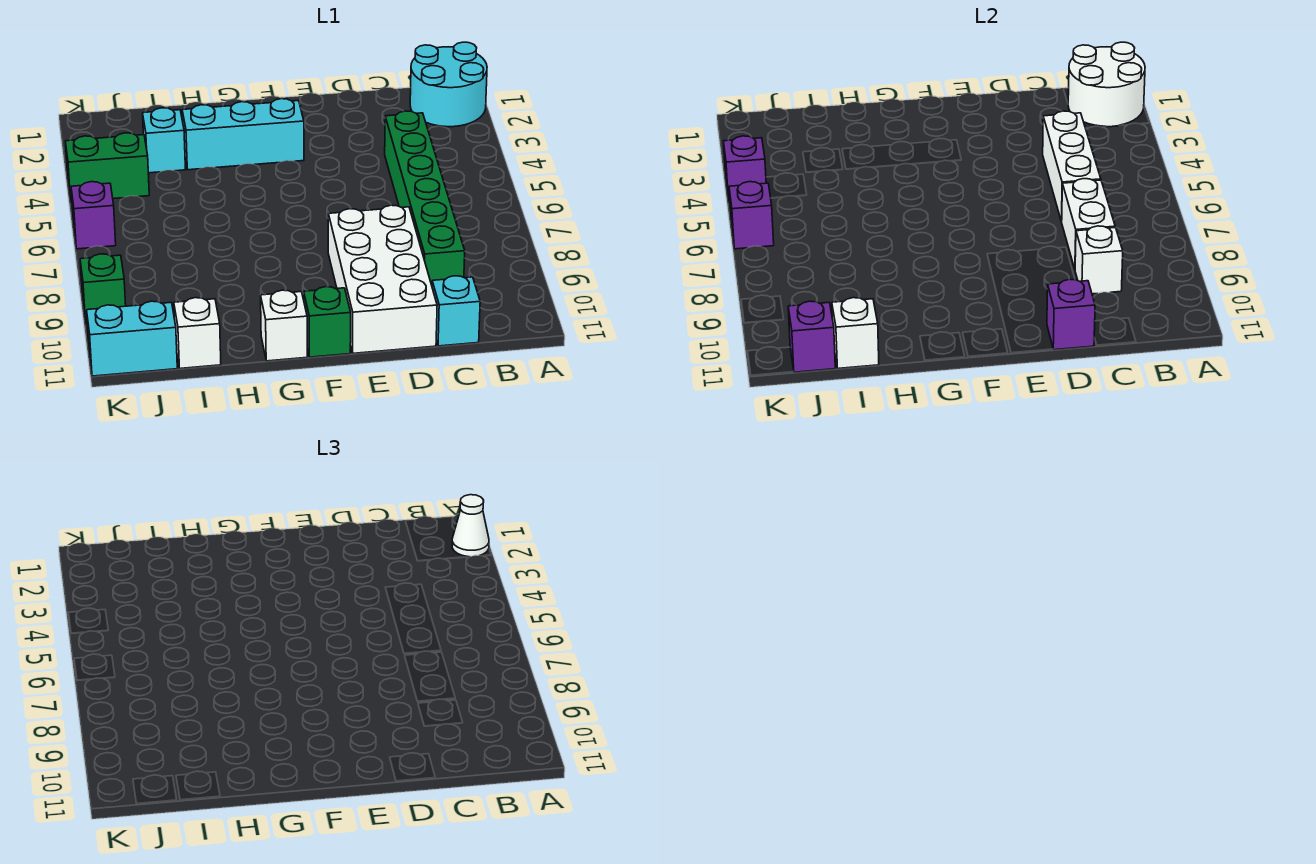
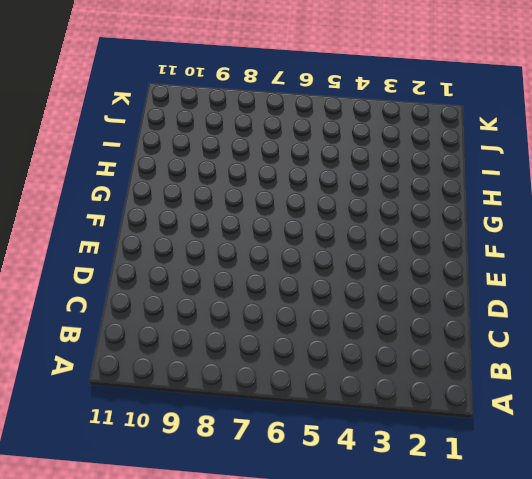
none -> cyan 2x2 round brick [410,42,487,127]
none -> green 1x6 brick [385,111,465,285]
none -> cyan 1x1 brick [432,276,480,346]

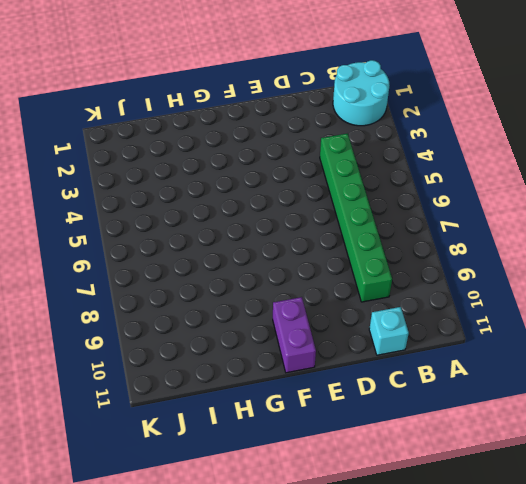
purple 1x2 brick [273,297,316,373] -> green 1x1 brick [304,287,351,357]
none -> white 2x4 brick [328,205,437,353]
none -> cyan 1x3 brick [182,99,304,170]
none -> white 1x1 brick [261,290,307,361]

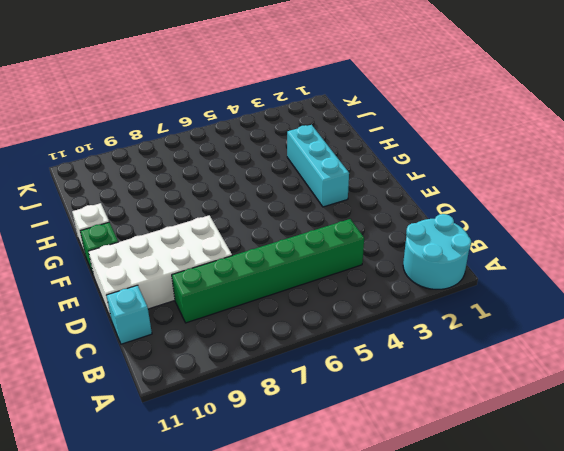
none -> cyan 1x1 brick [143,108,185,173]
none -> white 1x1 brick [174,298,221,368]
none -> green 1x2 brick [65,133,149,202]

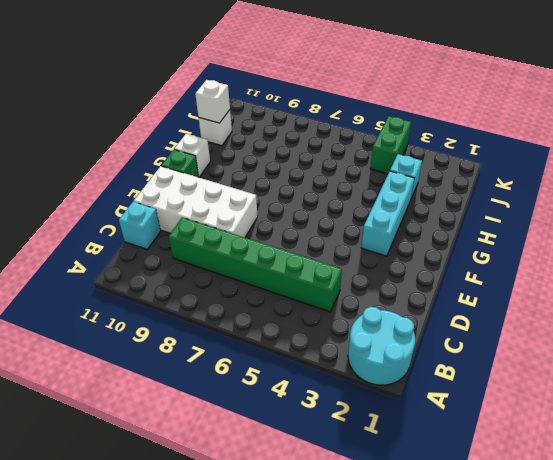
none -> cyan 1x2 brick [87,301,177,376]
none -> purple 1x1 brick [71,182,116,249]
none -> green 1x1 brick [80,254,126,323]

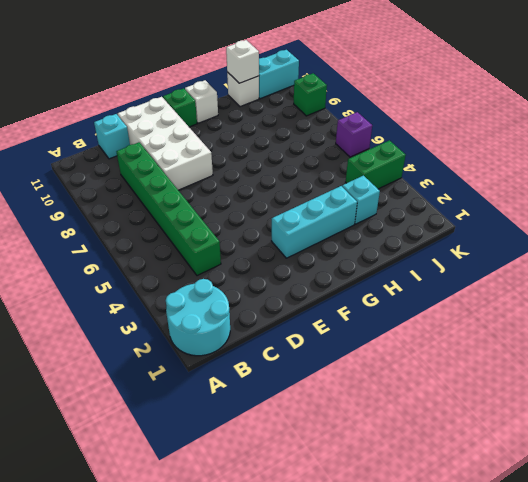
none -> white 2x2 round brick [1068,42,1145,127]
none -> white 1x3 brick [1043,111,1101,222]
none -> white 1x2 brick [1062,179,1115,269]

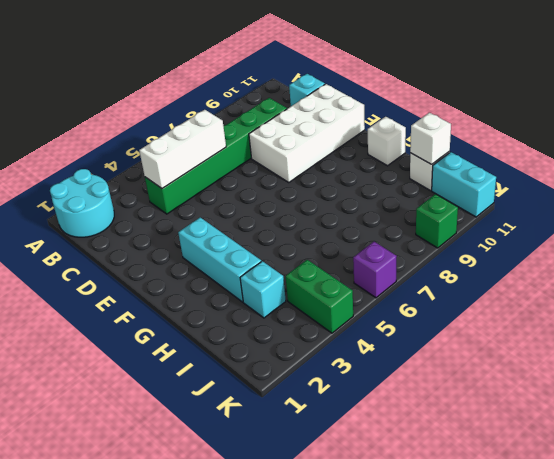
none -> green 1x1 brick [304,287,351,357]
none -> white 2x2 round brick [1068,42,1145,127]
none -> white 1x2 brick [1062,179,1115,269]

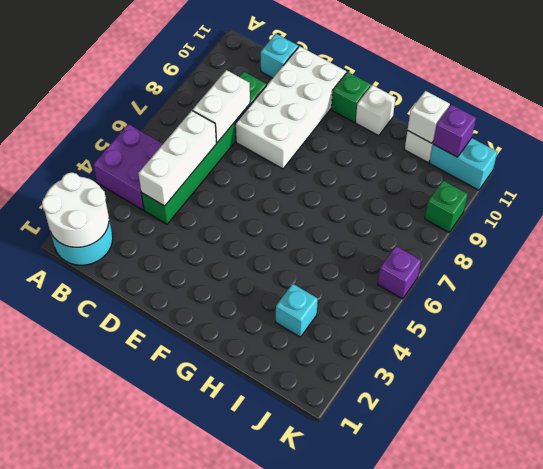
purple 2x2 brick [93,124,163,210] -> none
none -> cyan 1x3 brick [182,99,304,170]
none -> green 1x2 brick [65,133,149,202]
none -> white 1x1 brick [1075,226,1123,294]

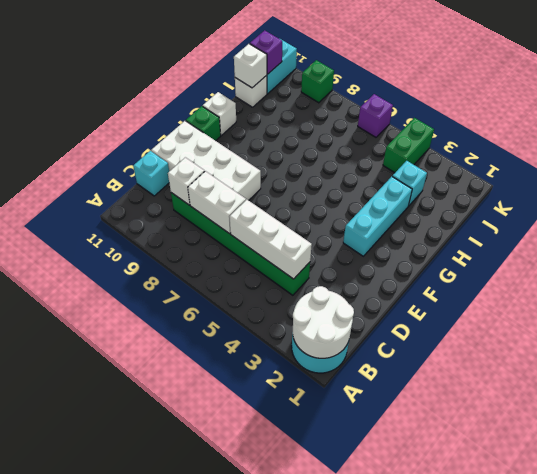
none -> purple 1x1 brick [1047,279,1095,350]
none -> purple 1x1 brick [723,136,766,202]
none -> purple 1x1 brick [729,182,774,249]

